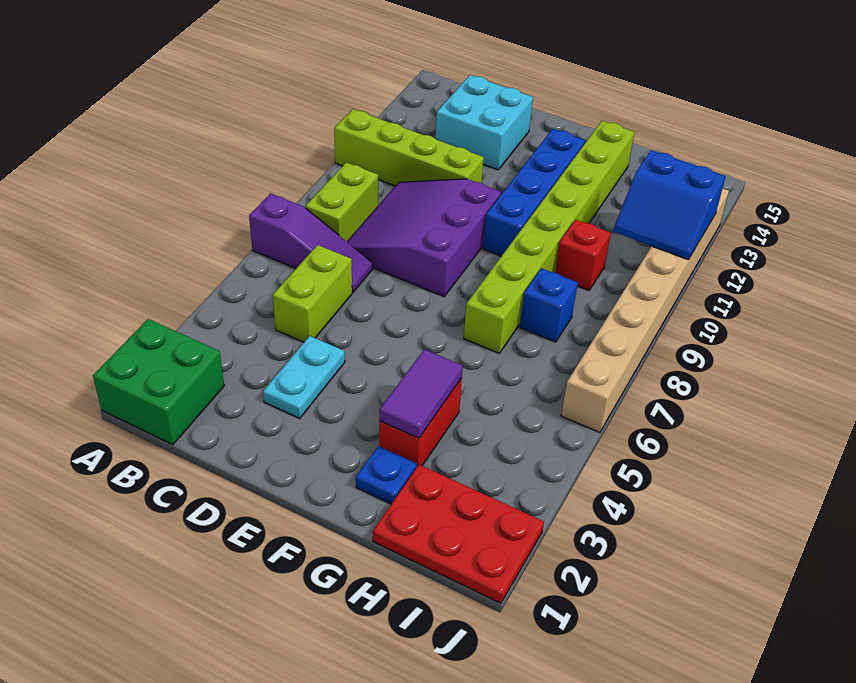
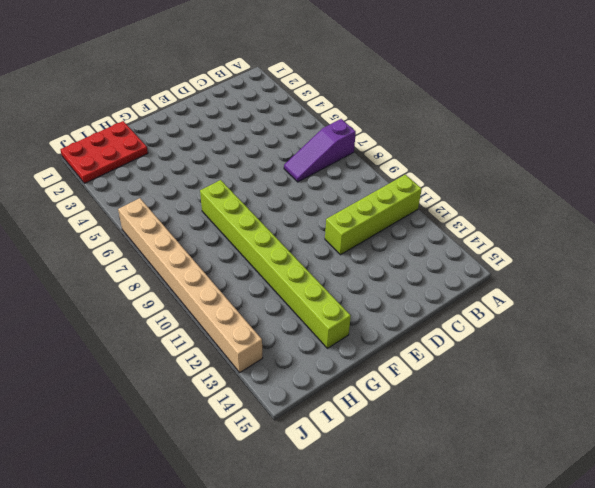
none -> green 2x2 brick [93,319,224,445]
none -> lime 1x2 brick [306,162,378,241]
none -> lime 1x2 brick [273,245,352,342]

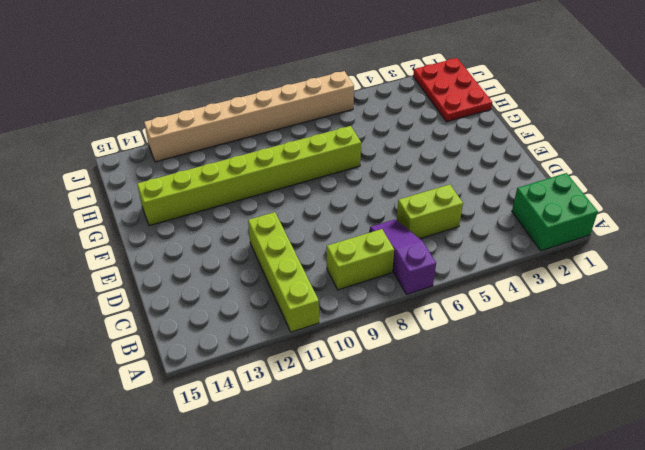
none -> purple 3x3 slope [347,179,501,297]
none -> cyan 2x2 brick [435,75,533,170]
none -> cyan 1x2 plate [263,336,345,419]

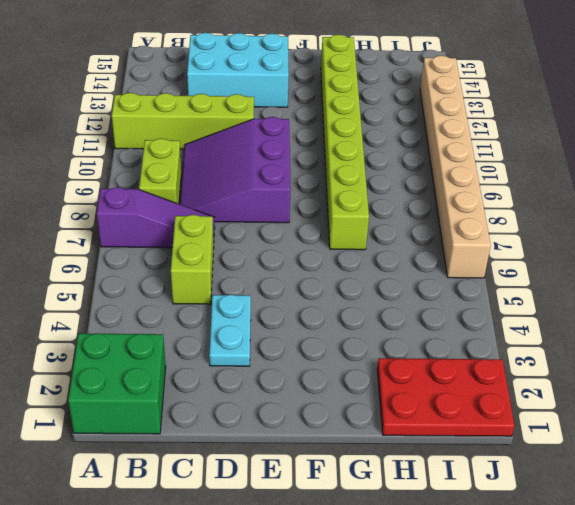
cyan 2x3 brick [187,33,289,107] -> cyan 2x2 brick [435,75,533,170]
none -> blue 1x4 brick [483,129,585,256]
none -> blue 1x1 plate [356,446,417,504]
none -> red 1x2 brick [379,378,462,466]

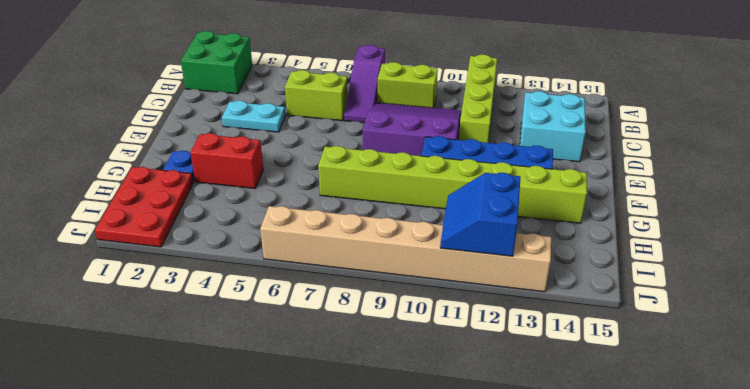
none -> blue 1x1 brick [520,268,578,342]
none -> red 1x1 brick [555,220,611,290]
none -> purple 1x2 tile [379,349,463,438]

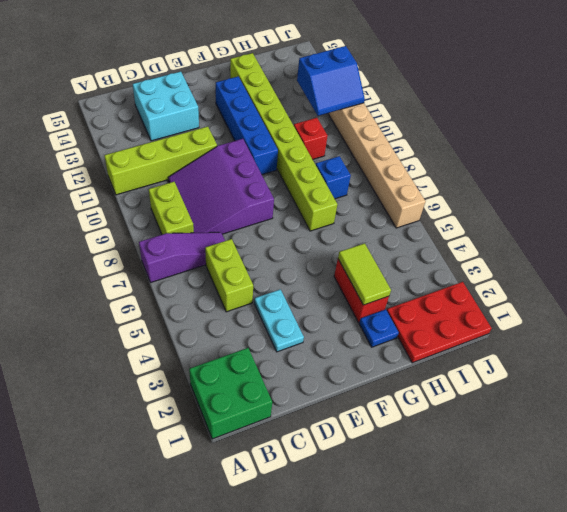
lime 1x2 tile [338,243,391,305] -> purple 1x2 tile [379,349,463,438]

